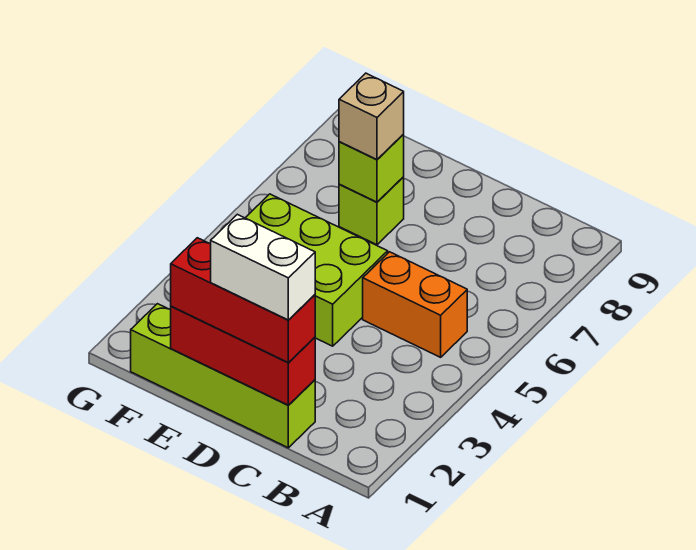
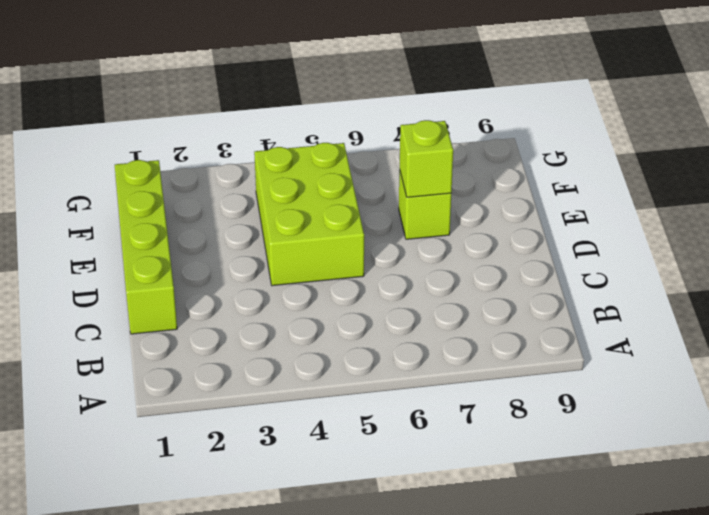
none -> orange 1x2 brick [363,252,467,357]
none -> red 1x3 brick [171,306,315,405]

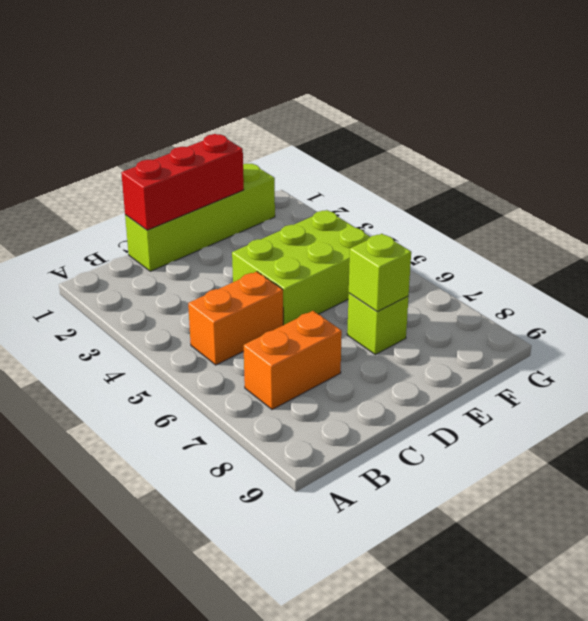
orange 1x2 brick [243,311,342,410] -> none
none -> red 1x3 brick [171,238,315,362]
none -> tan 1x1 brick [339,73,404,159]

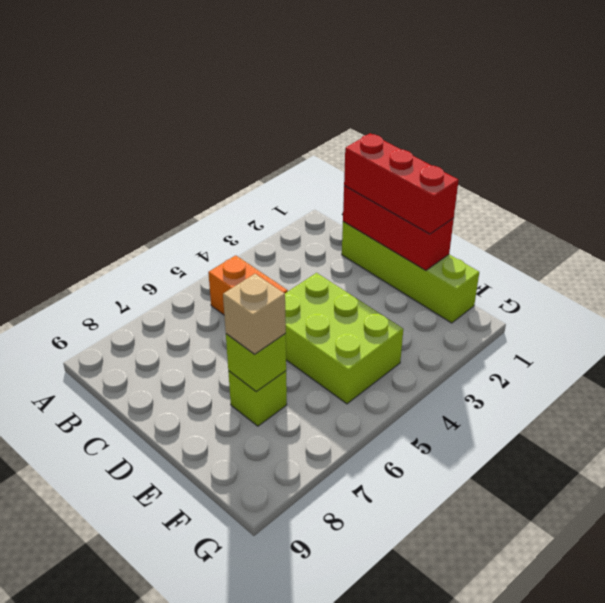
none -> white 1x2 brick [211,214,315,320]

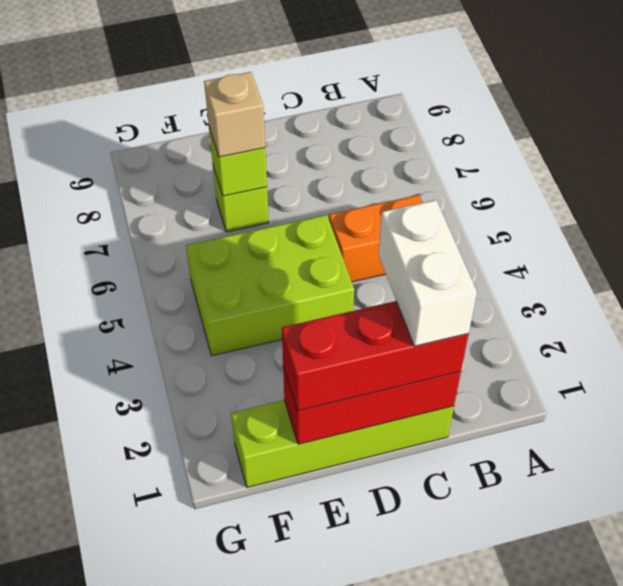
white 1x2 brick [379,200,477,346] -> white 1x2 brick turned to [211,214,315,320]

